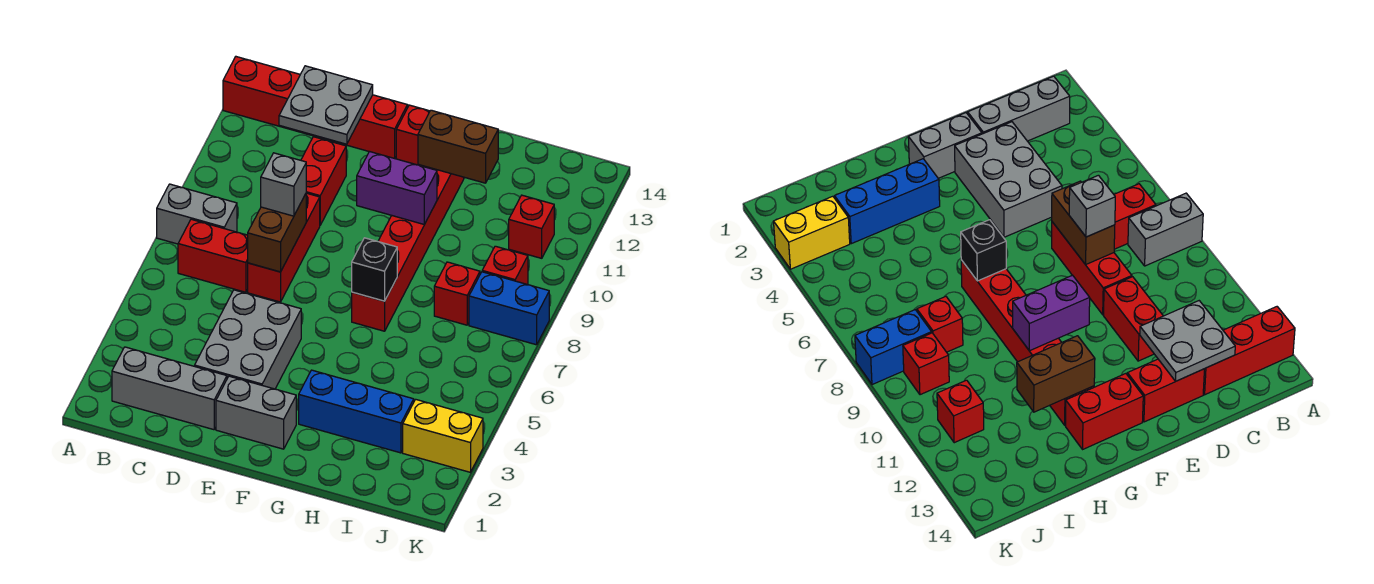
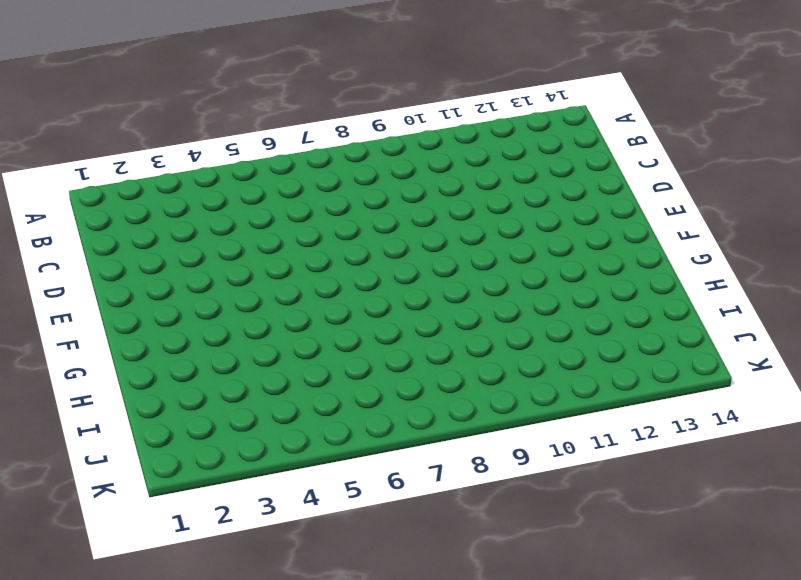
none -> grey 1x2 brick [157,184,237,244]
none -> red 1x3 brick [223,57,325,139]
none -> grey 1x3 brick [112,347,227,430]

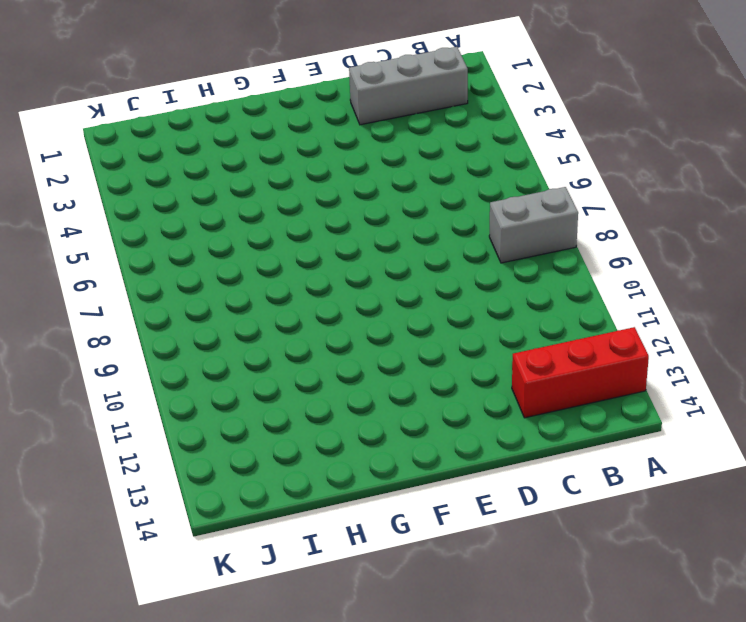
none -> red 1x2 brick [178,219,248,292]
none -> grey 2x3 brick [195,290,301,389]
none -> red 1x3 brick [248,193,320,302]

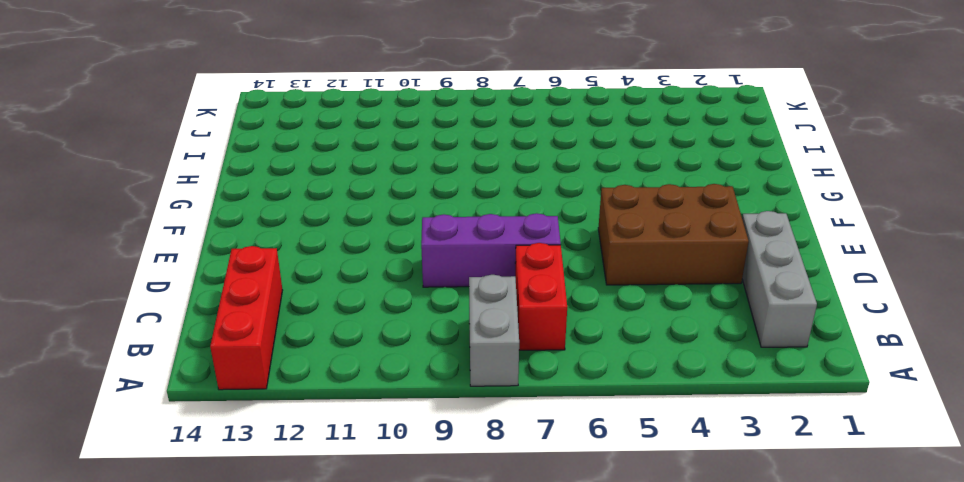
brown 2x3 brick [598,184,749,285] -> grey 2x3 brick [195,290,301,389]
purple 1x3 brick [421,213,561,287] -> red 1x3 brick [248,193,320,302]
none -> red 1x2 brick [301,137,346,225]
none -> red 1x2 brick [327,95,407,158]
none -> grey 1x2 brick [216,376,296,449]

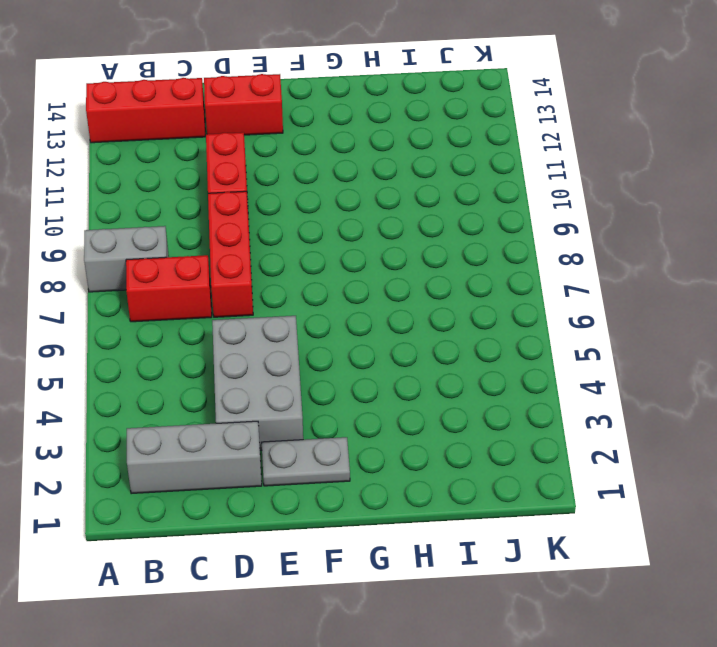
grey 1x2 plate [262,437,350,486] -> grey 1x2 brick [216,376,296,449]
none -> red 1x2 brick [396,105,430,165]
none -> blue 1x3 brick [299,370,414,453]
none -> red 1x6 brick [352,164,464,331]

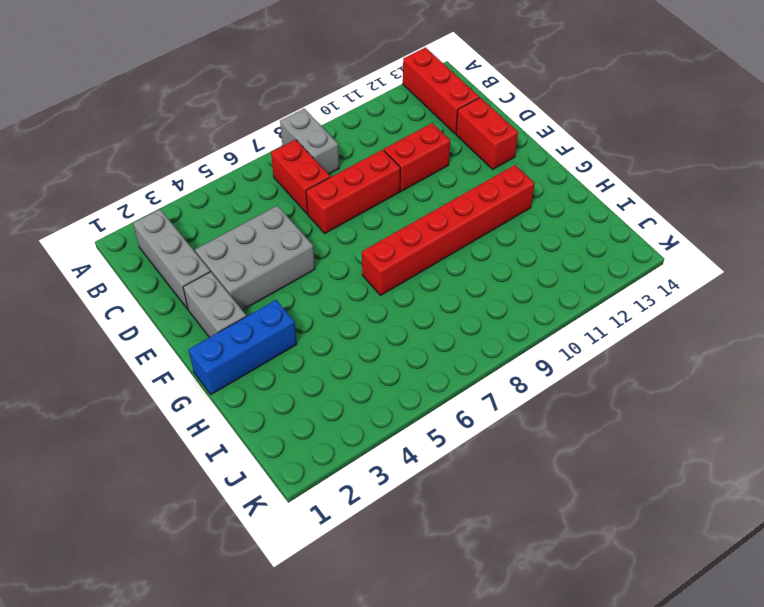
blue 1x3 brick [189,300,297,394] -> blue 1x3 brick turned to [299,370,414,453]
none -> red 1x2 brick [396,105,430,165]
none -> red 1x1 brick [434,262,480,325]
none -> yellow 1x2 brick [403,399,483,472]

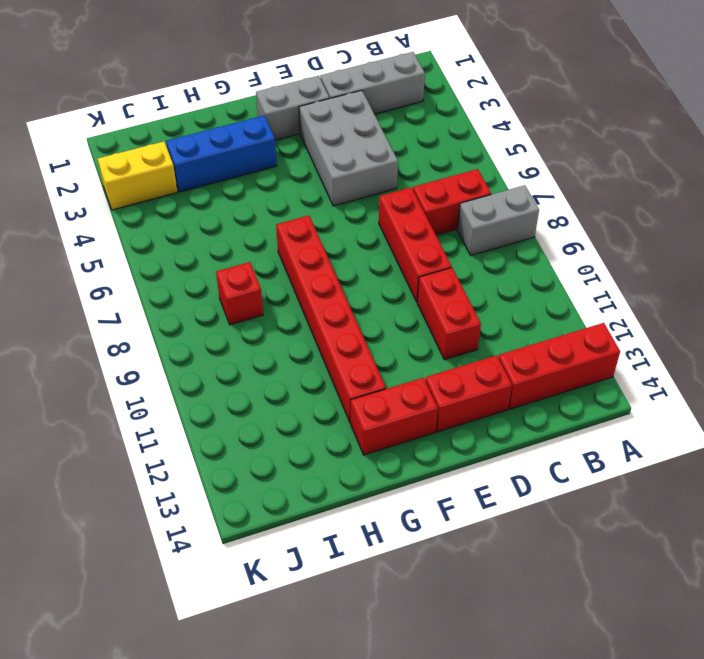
none -> blue 1x2 brick [469,272,549,345]
none -> red 1x1 brick [482,246,528,285]
none -> red 1x1 brick [509,195,554,258]

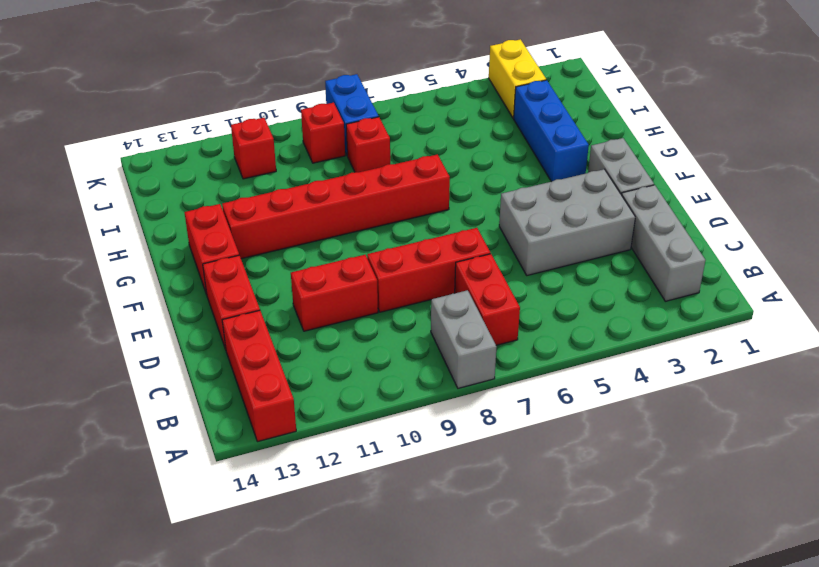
none -> grey 2x2 plate [279,66,373,144]
none -> brown 1x2 brick [248,194,306,272]
none -> purple 1x2 brick [357,152,437,224]

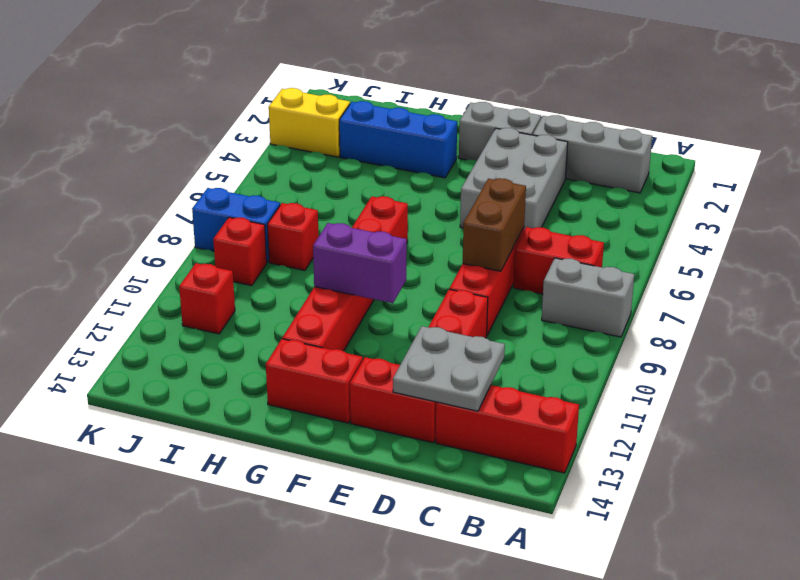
none -> black 1x1 brick [352,238,397,301]
none -> brown 1x2 brick [418,110,498,183]
none -> grey 1x1 brick [261,153,306,216]

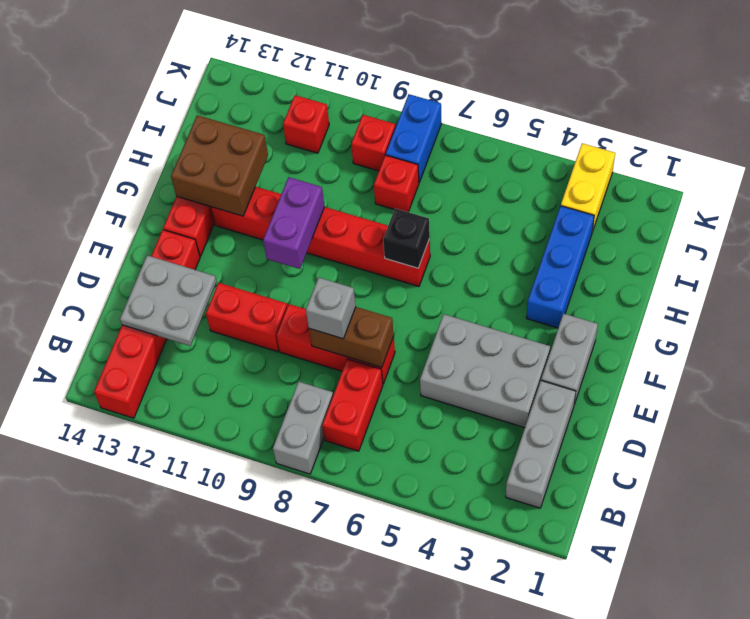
brown 2x2 brick [171,115,268,216] -> brown 1x2 brick [418,110,498,183]

